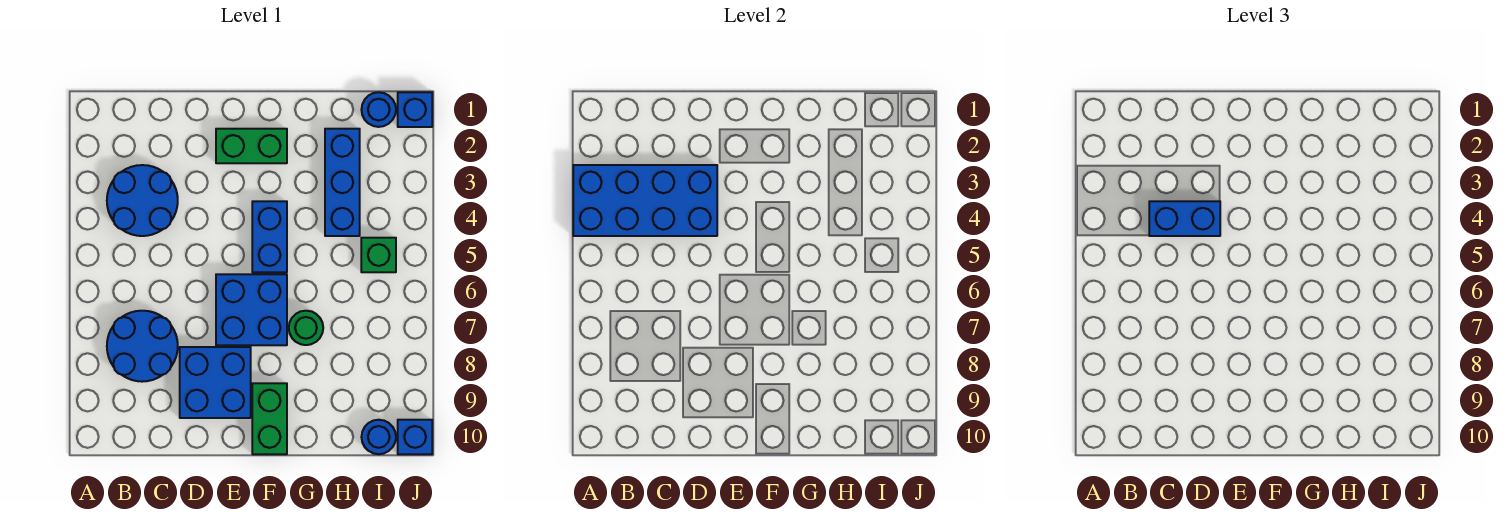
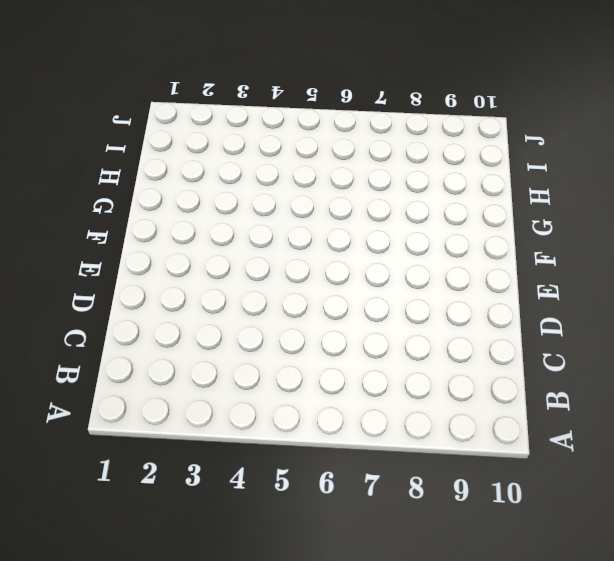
none -> blue 2x2 round brick [107,165,178,236]
none -> blue 2x2 round brick [107,311,178,382]
none -> blue 2x2 brick [180,347,251,418]

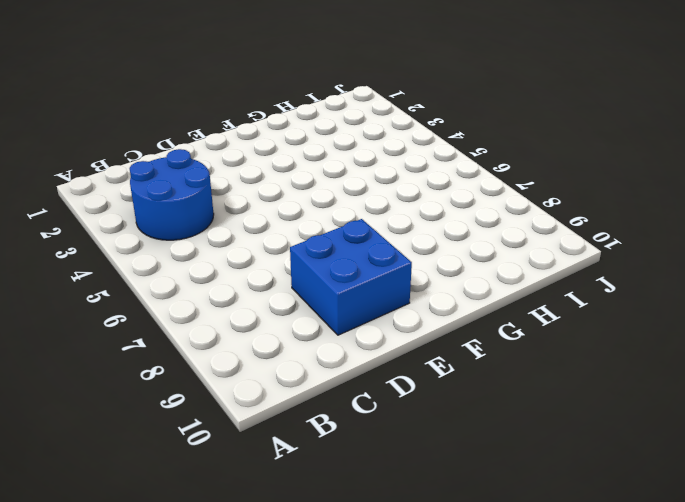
none -> blue 2x2 round brick [107,311,178,382]
none -> green 1x2 brick [216,129,287,163]
none -> blue 2x2 brick [216,274,287,345]

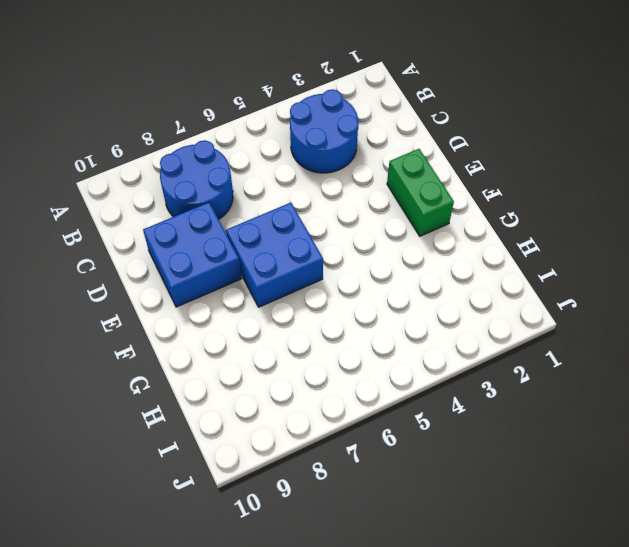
none -> blue 1x2 brick [252,201,287,272]
none -> green 1x2 brick [252,383,287,454]
none -> green 1x1 round brick [289,311,323,345]

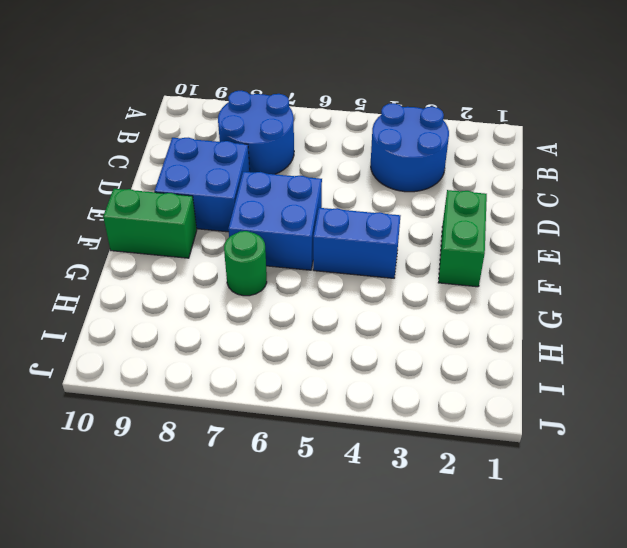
none -> blue 1x3 brick [325,129,360,236]
none -> blue 1x1 round brick [361,92,396,127]
none -> green 1x1 brick [361,238,396,272]

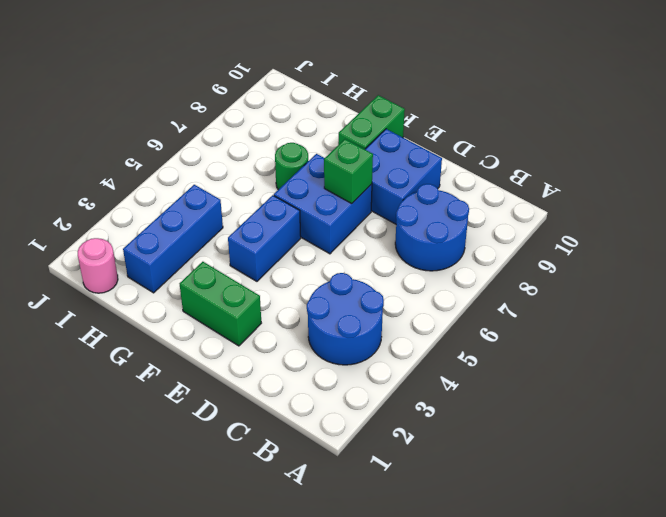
green 1x1 brick [324,139,373,203] -> green 1x1 brick moved to [361,238,396,272]
pink 1x1 round brick [78,238,118,293] -> blue 1x1 round brick [361,92,396,127]
none -> blue 1x1 round brick [362,420,396,454]
none -> blue 1x1 brick [398,92,432,127]
none -> blue 1x1 brick [398,420,432,454]

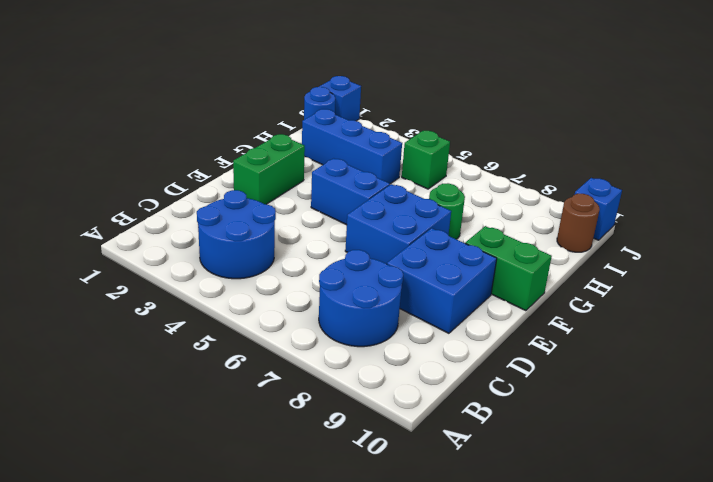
brown 1x1 round brick [557,194,600,252] -> blue 1x1 round brick [362,420,396,454]
none -> blue 2x4 brick [573,165,717,236]
none -> blue 1x2 brick [1149,201,1220,236]

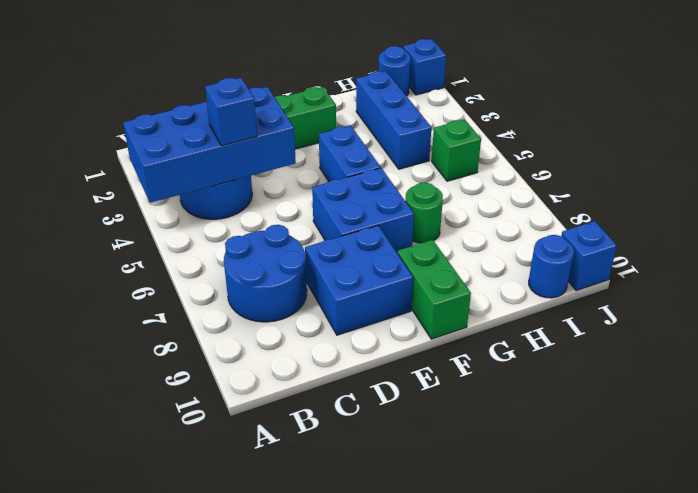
blue 1x1 brick [205,78,257,146] -> blue 1x2 brick [1149,201,1220,236]

